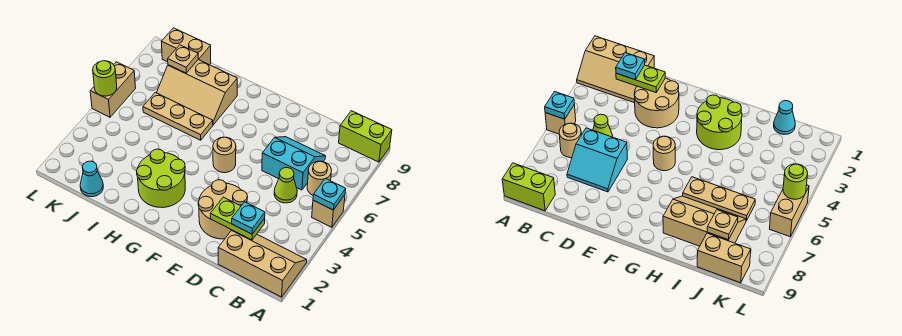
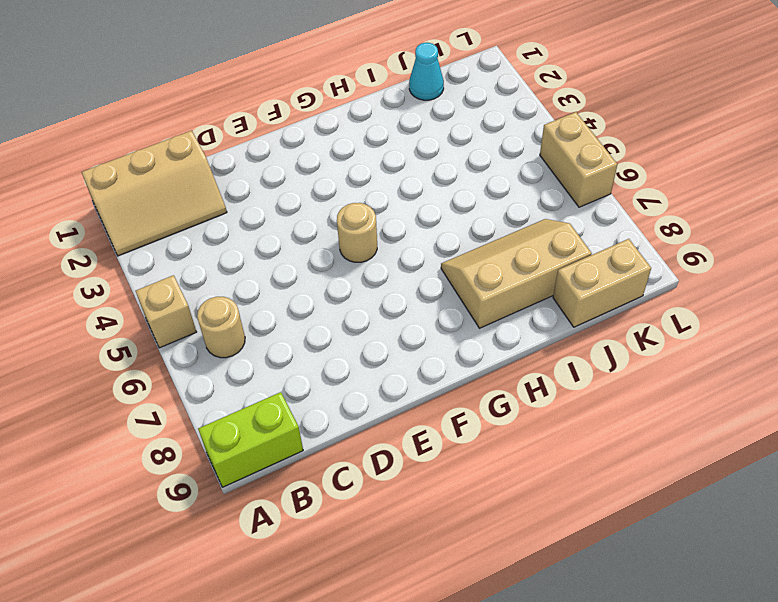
none -> lime 1x1 cone [274,168,297,203]
none -> cyan 2x2 slope [262,137,326,190]
none -> tan 2x2 round brick [198,180,248,239]

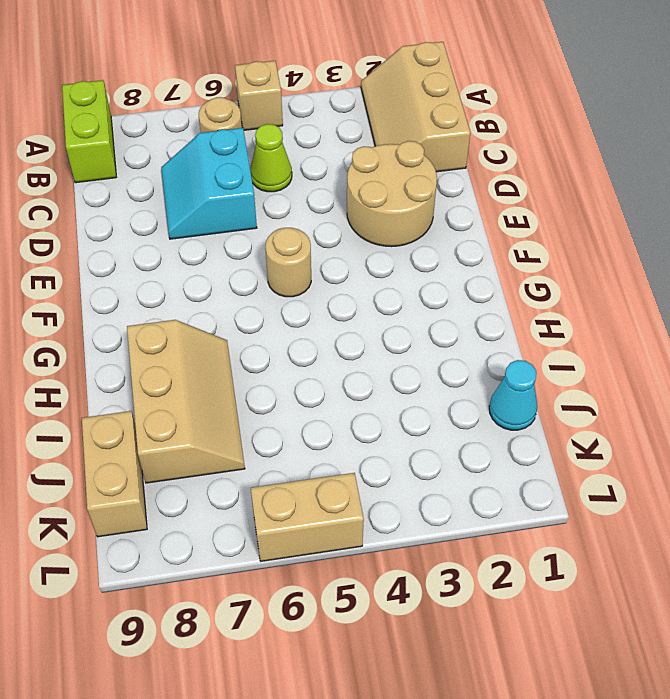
none -> lime 2x2 round brick [137,149,185,208]
none -> tan 1x3 plate [143,93,213,140]
none -> cyan 1x1 plate [313,179,346,210]

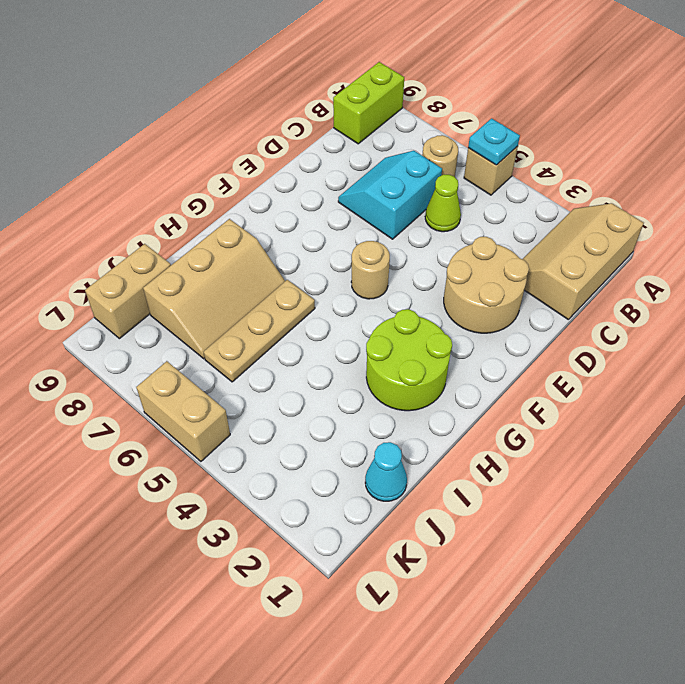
none -> lime 1x2 plate [210,197,265,240]
none -> tan 1x1 plate [168,45,198,73]
none -> lime 1x1 round brick [93,61,117,96]

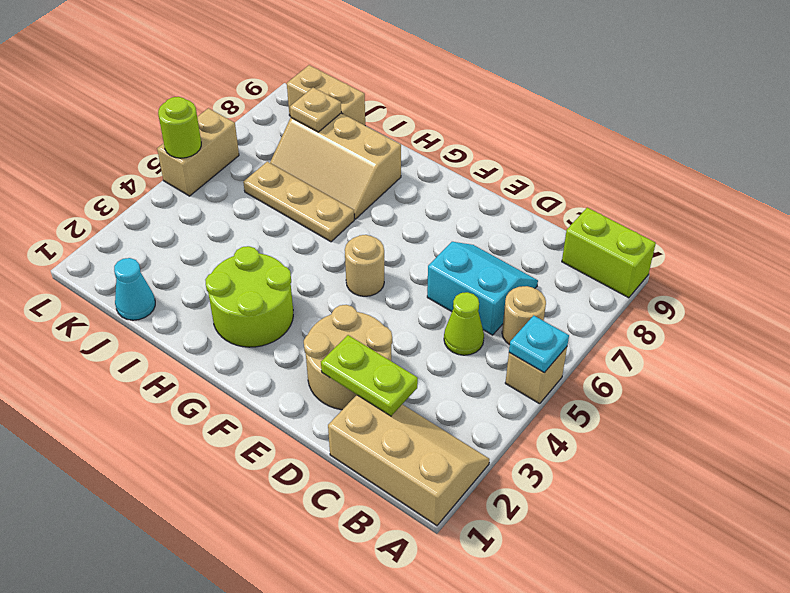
none -> cyan 1x1 plate [232,202,265,234]

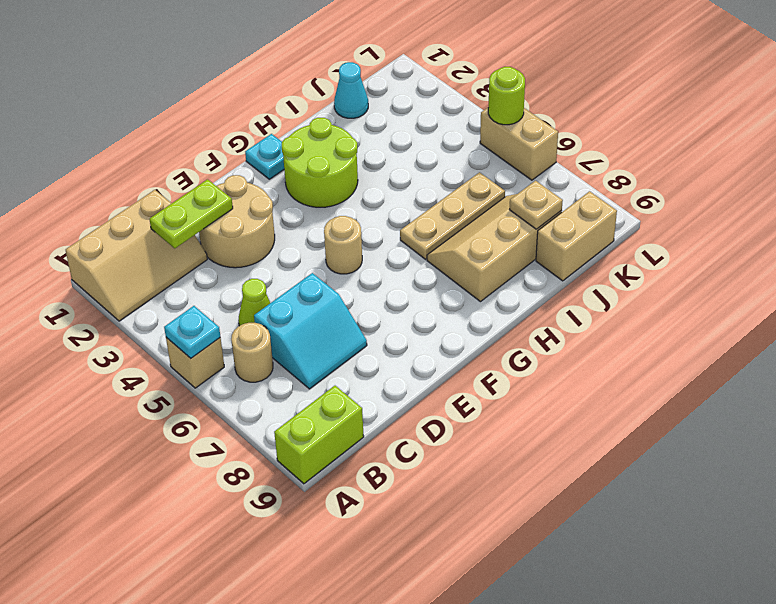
cyan 1x1 plate [245,134,284,179] -> cyan 1x1 plate moved to [232,202,265,234]

